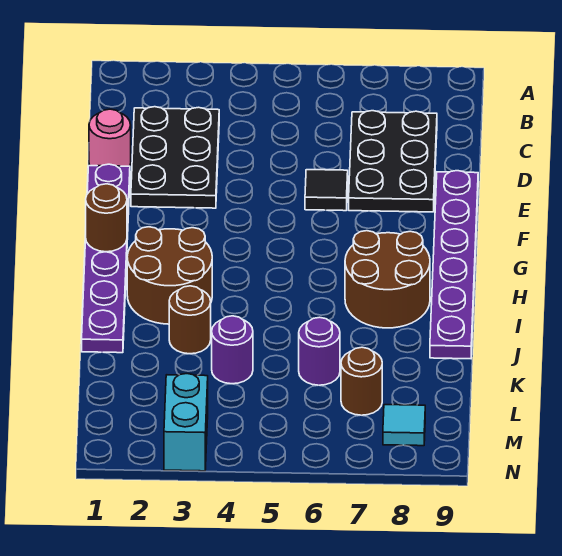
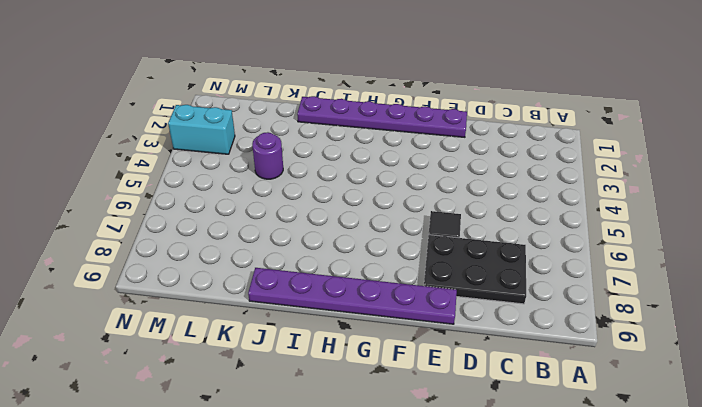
none -> black 2x3 plate [131,107,219,208]
none -> pink 1x1 round brick [89,109,131,166]
none -> brown 2x2 round brick [127,227,212,324]

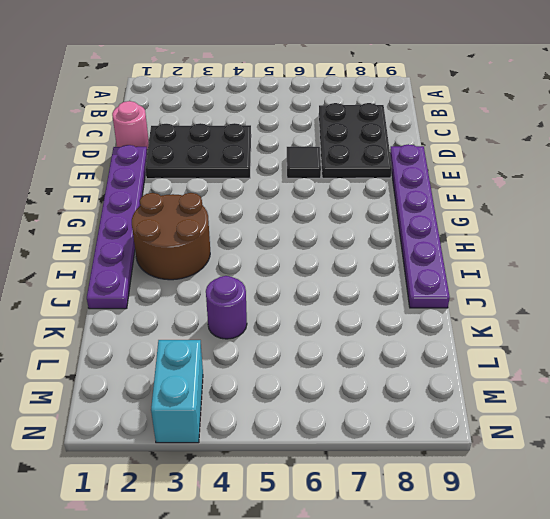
black 2x3 plate [145,123,251,179] -> black 2x3 plate turned to [131,107,219,208]
none -> brown 2x2 round brick [345,231,430,328]
none -> brown 1x1 round brick [169,286,211,354]
none -> purple 1x1 round brick [299,317,340,385]

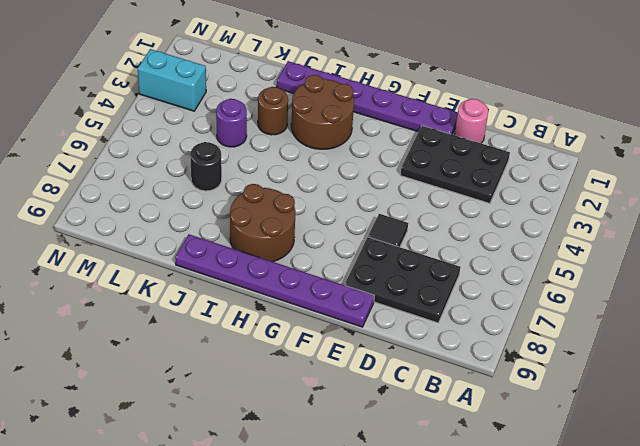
black 1x1 round brick [190,142,222,191] -> purple 1x1 round brick [299,317,340,385]
none -> brown 1x1 round brick [341,347,382,415]
none -> cyan 1x1 tile [383,405,425,446]
none -> brown 1x1 round brick [86,184,127,252]

